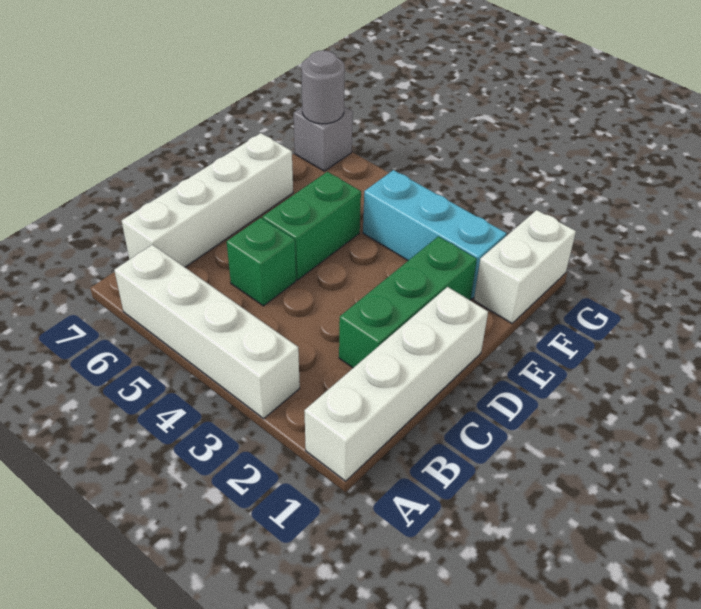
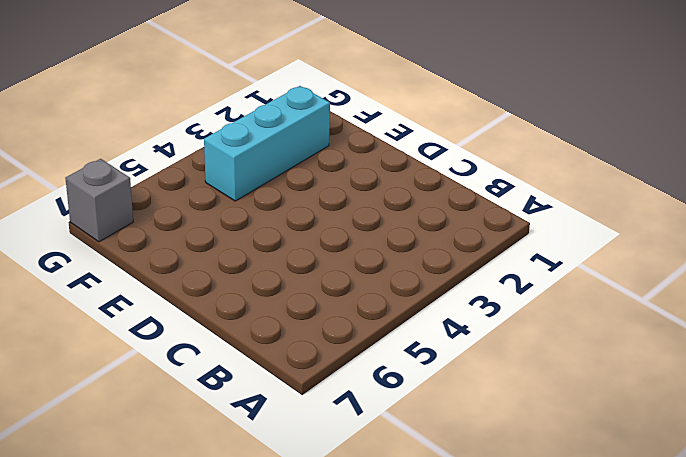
none -> white 1x4 brick [304,287,488,481]
none -> white 1x4 brick [114,245,300,419]

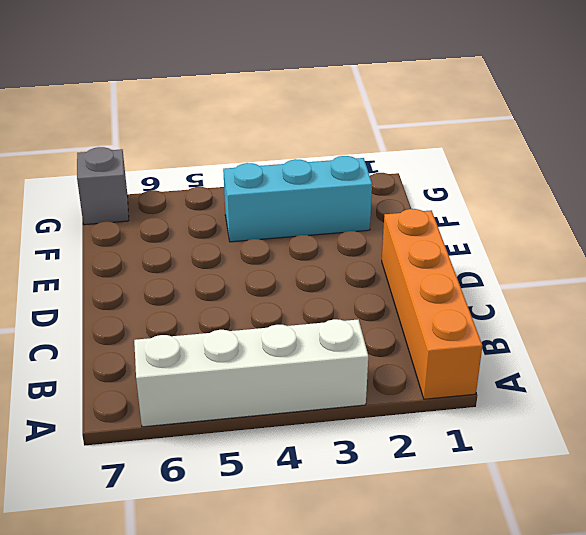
orange 1x4 brick [382,209,482,399] -> white 1x4 brick [304,287,488,481]
none -> white 1x4 brick [122,133,293,267]
none -> green 1x3 brick [339,236,477,368]

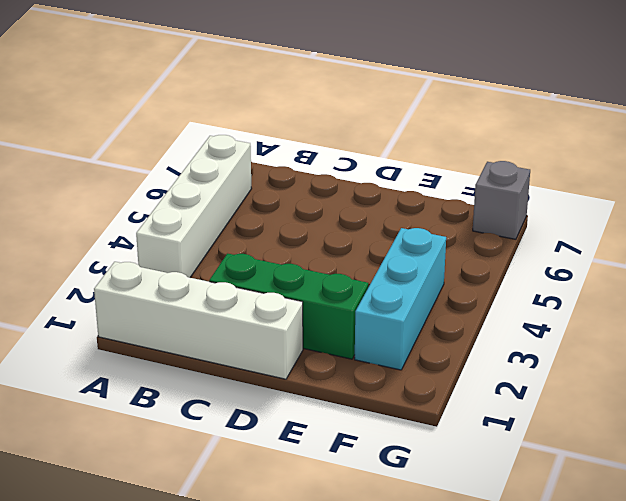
none -> white 1x4 brick [122,133,293,267]
none -> green 1x1 brick [227,218,296,306]

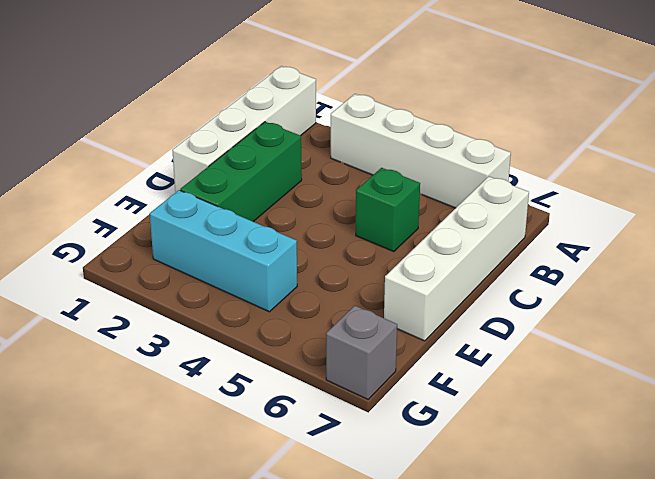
none -> green 1x2 brick [262,172,361,280]
none -> white 1x2 brick [474,210,576,323]

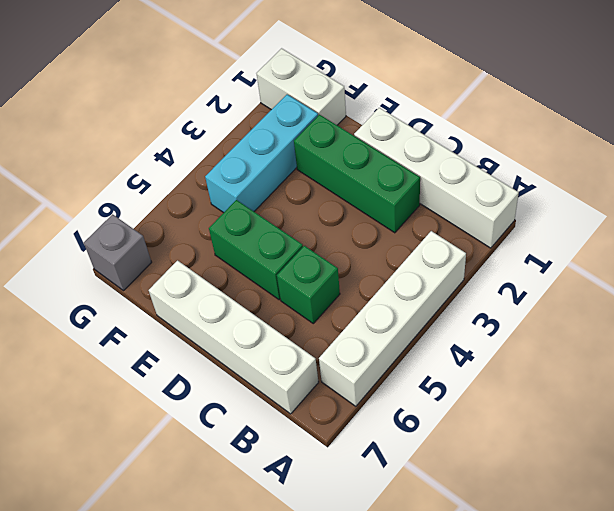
none -> grey 1x1 round brick [301,50,345,124]

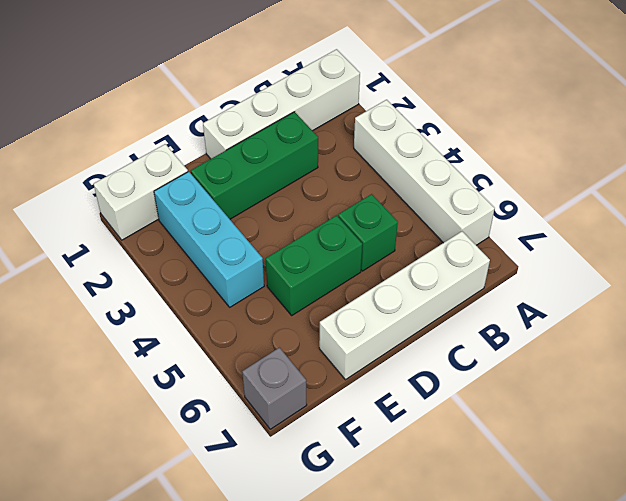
none -> grey 1x1 round brick [301,50,345,124]

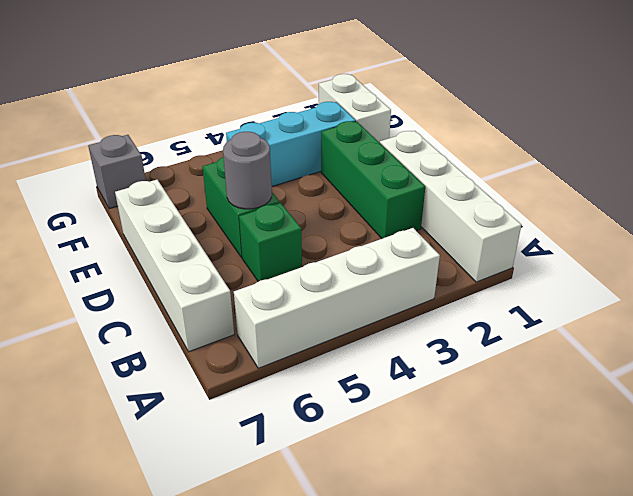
grey 1x1 round brick [223,132,272,209] -> grey 1x1 round brick moved to [301,50,345,124]

